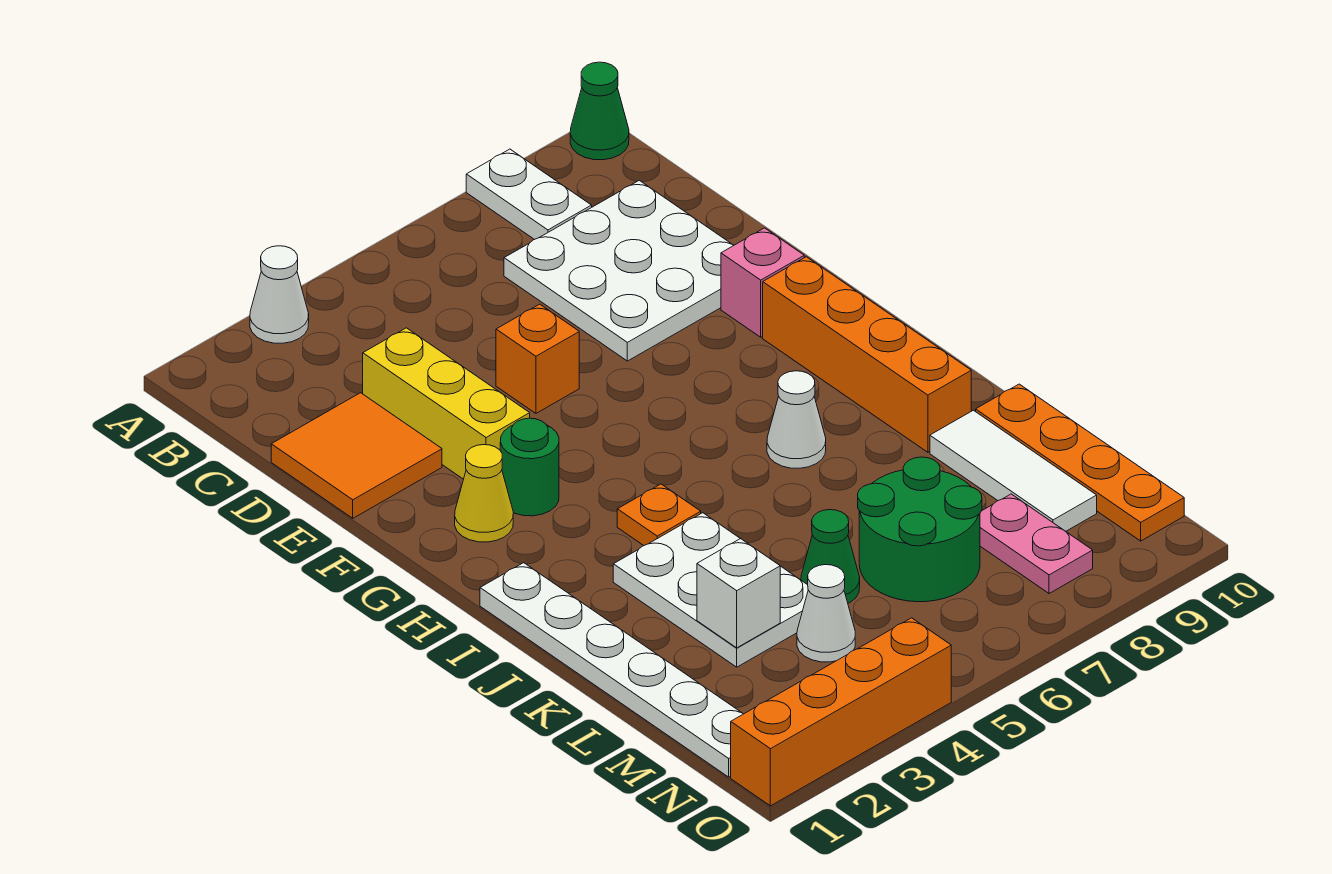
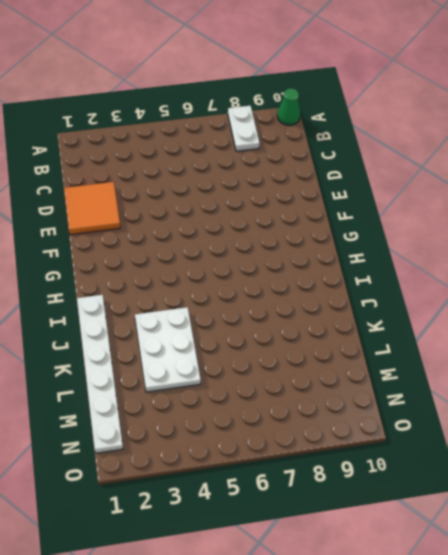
none -> white 1x1 cone [250,246,309,343]
none -> white 3x3 plate [504,180,734,361]
none -> yellow 1x3 brick [363,328,530,479]

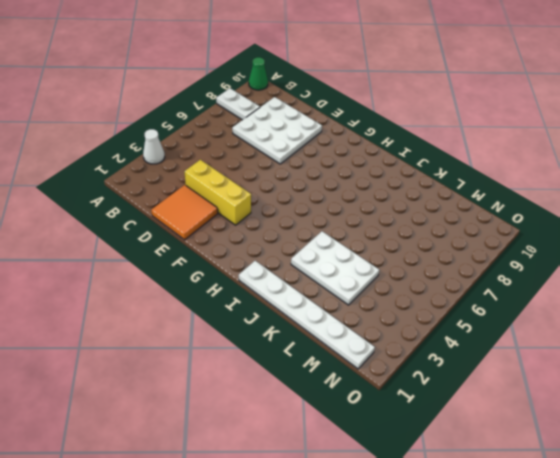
none -> orange 1x1 brick [496,304,579,413]
none -> pink 1x1 brick [721,228,804,337]
none -> yellow 1x1 cone [455,445,513,542]

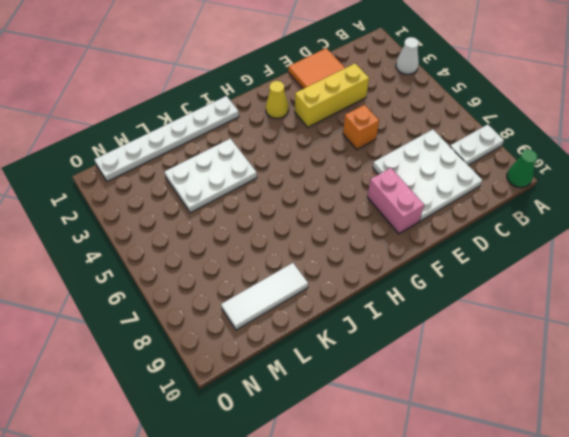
pink 1x2 brick [367,168,424,234] -> pink 1x1 brick [721,228,804,337]
none -> green 1x1 round brick [500,418,559,516]
none -> orange 1x4 brick [763,257,971,452]
none -> orange 1x1 plate [617,484,701,546]

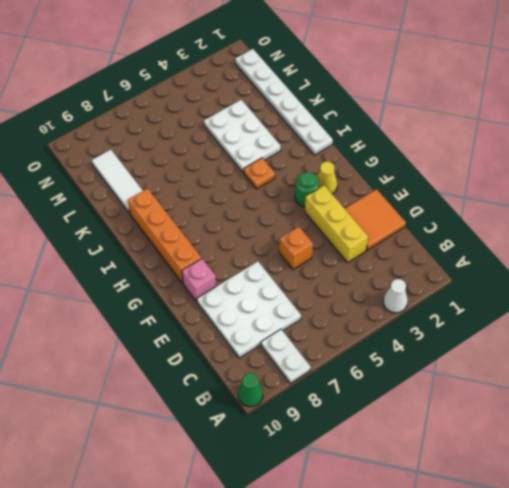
none -> white 1x1 cone [767,371,826,468]
none -> orange 1x4 plate [976,384,1184,541]
none -> green 1x1 cone [801,510,860,603]

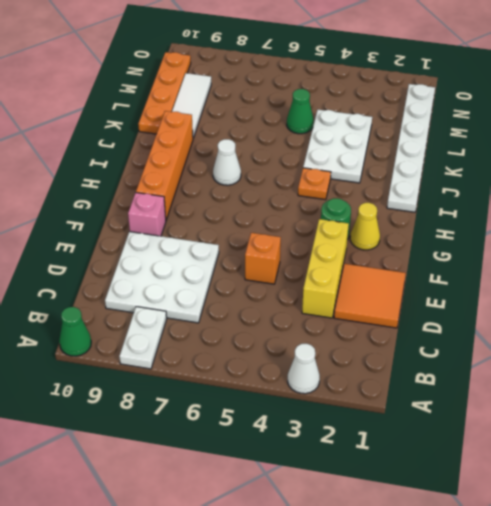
none -> green 2x2 round brick [858,457,982,602]
none -> white 1x1 cone [797,565,855,662]
none -> pink 1x2 plate [980,494,1093,594]

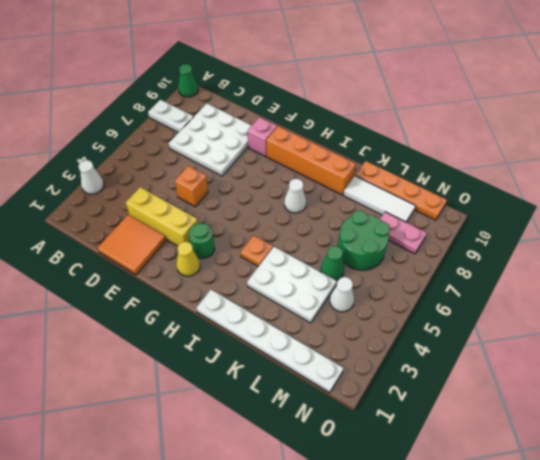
none -> orange 1x4 brick [731,618,951,806]
none -> white 1x1 brick [697,538,780,648]

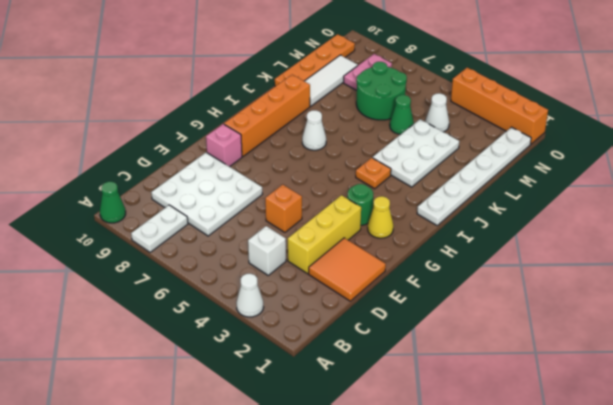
white 1x1 brick [248,226,286,275] -> white 1x1 brick moved to [697,538,780,648]

